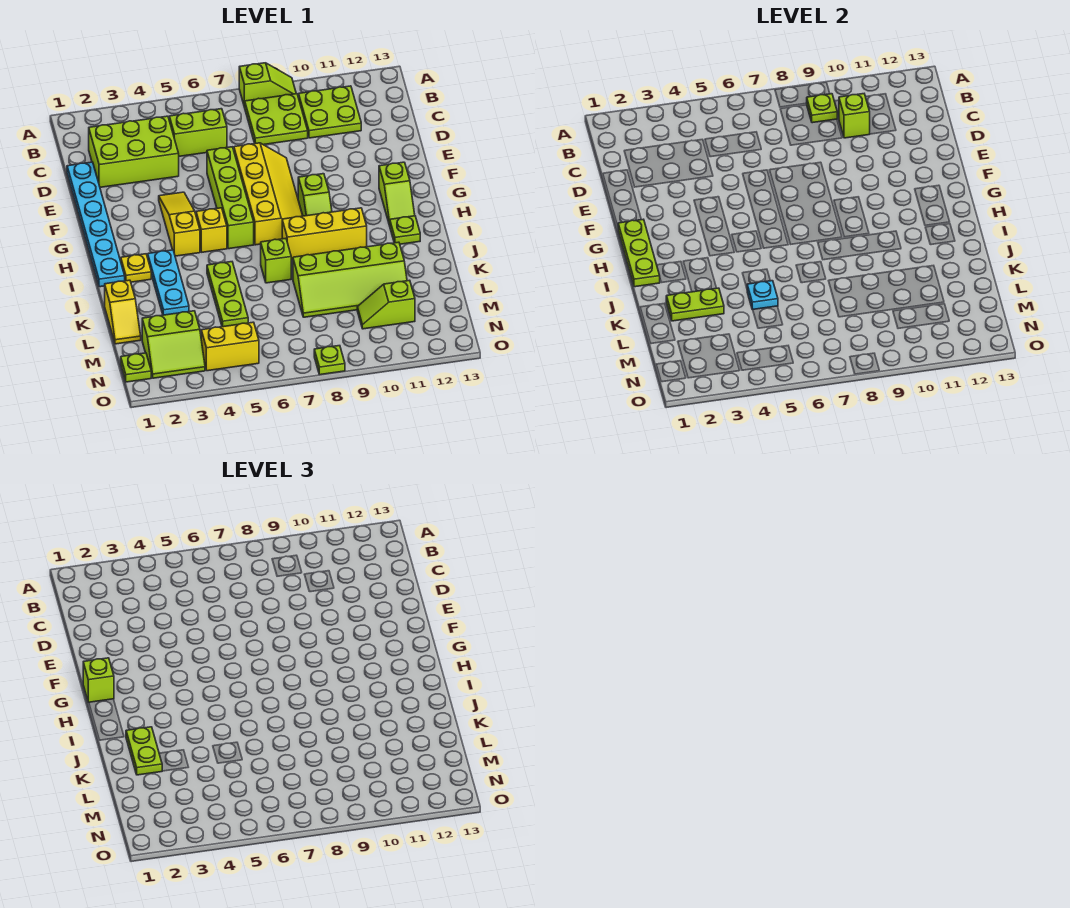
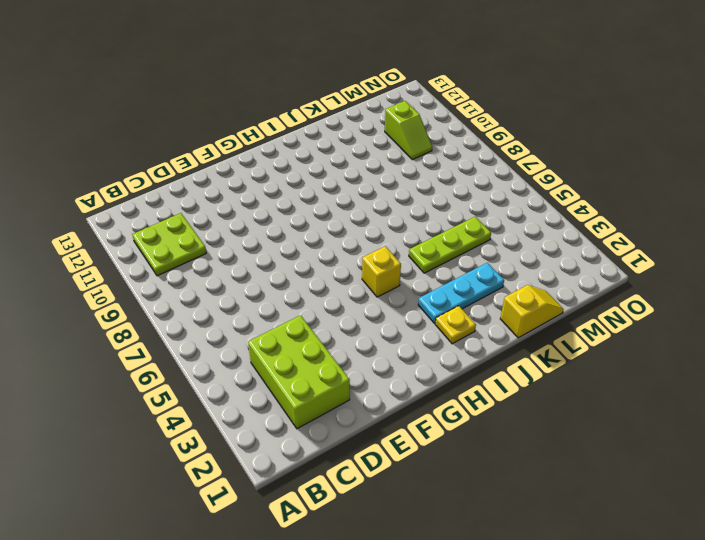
none -> lime 1x2 slope [239,63,296,107]
none -> lime 2x2 plate [245,94,308,145]
none -> lime 1x2 brick [169,109,227,156]
none -> cyan 1x6 plate [67,162,125,287]

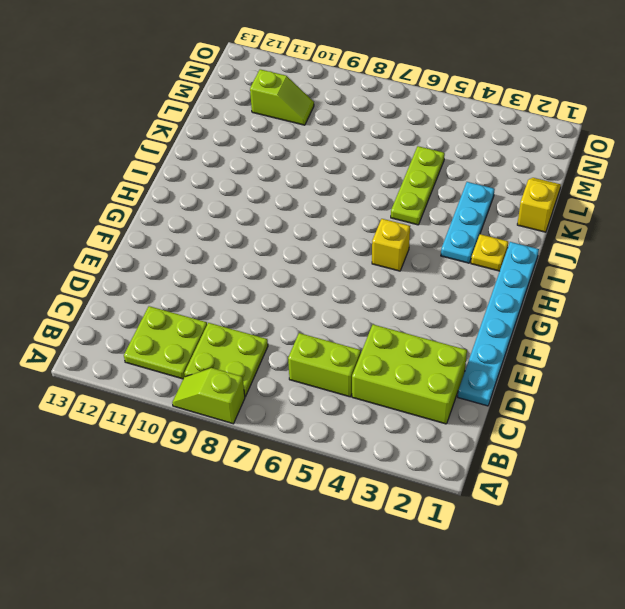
none -> lime 1x4 brick [207,147,254,249]
none -> yellow 2x4 slope [234,143,303,245]
none -> yellow 1x3 slope [159,192,200,256]
none -> lime 1x2 slope [298,174,332,216]

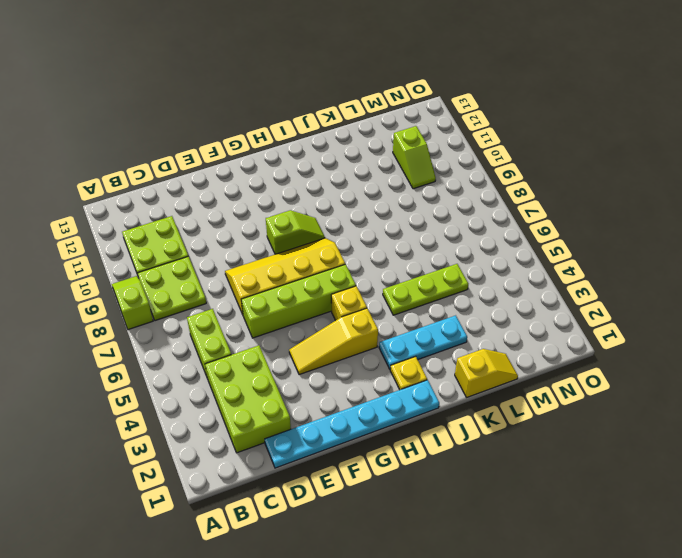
none -> lime 1x2 slope [379,162,415,226]
none -> yellow 1x3 brick [282,208,367,260]
none -> lime 1x1 plate [390,216,420,244]
none -> lime 1x1 brick [261,238,291,283]

